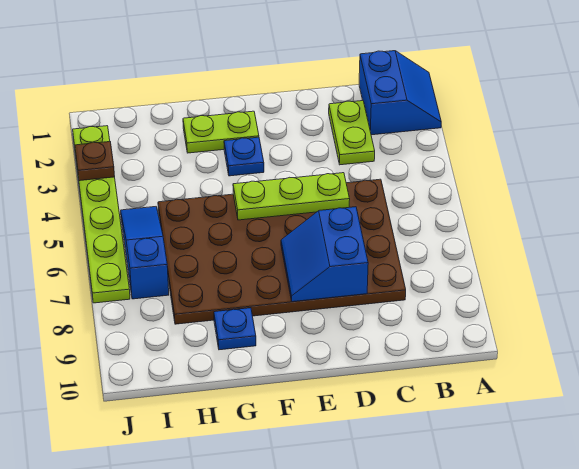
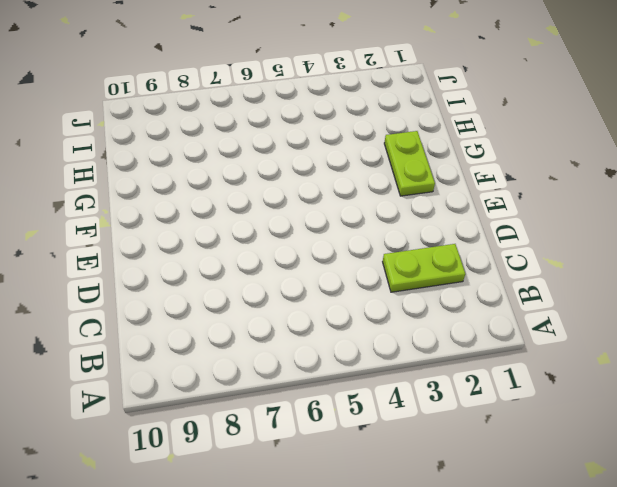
none -> blue 2x2 slope [359,51,441,135]
none -> brown 4x6 plate [158,179,406,324]

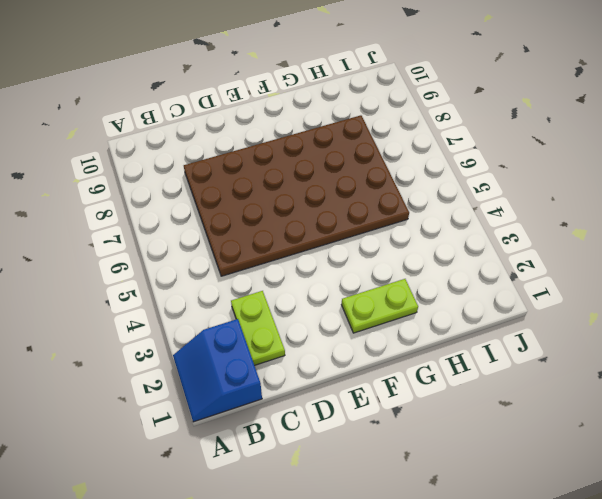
none -> blue 1x1 plate [224,137,264,176]
none -> blue 1x1 plate [214,308,256,350]

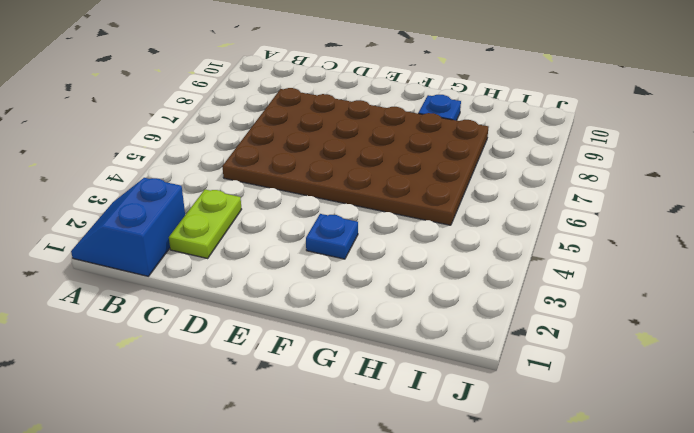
none -> lime 1x2 plate [183,111,259,153]
none -> blue 1x3 slope [121,207,169,299]

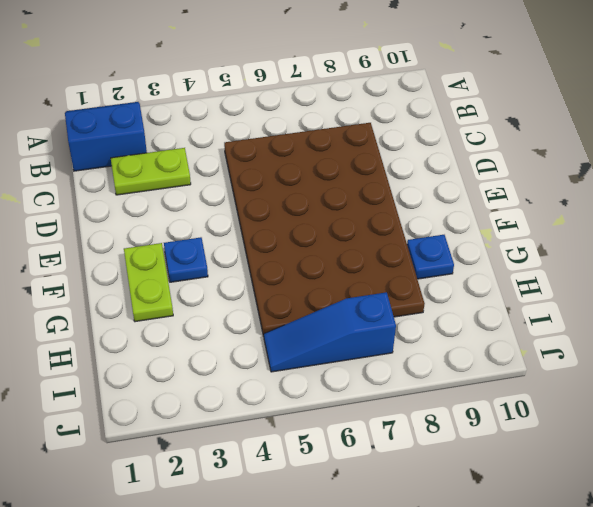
none -> lime 1x6 plate [73,126,130,303]
none -> lime 1x3 plate [233,173,350,220]

